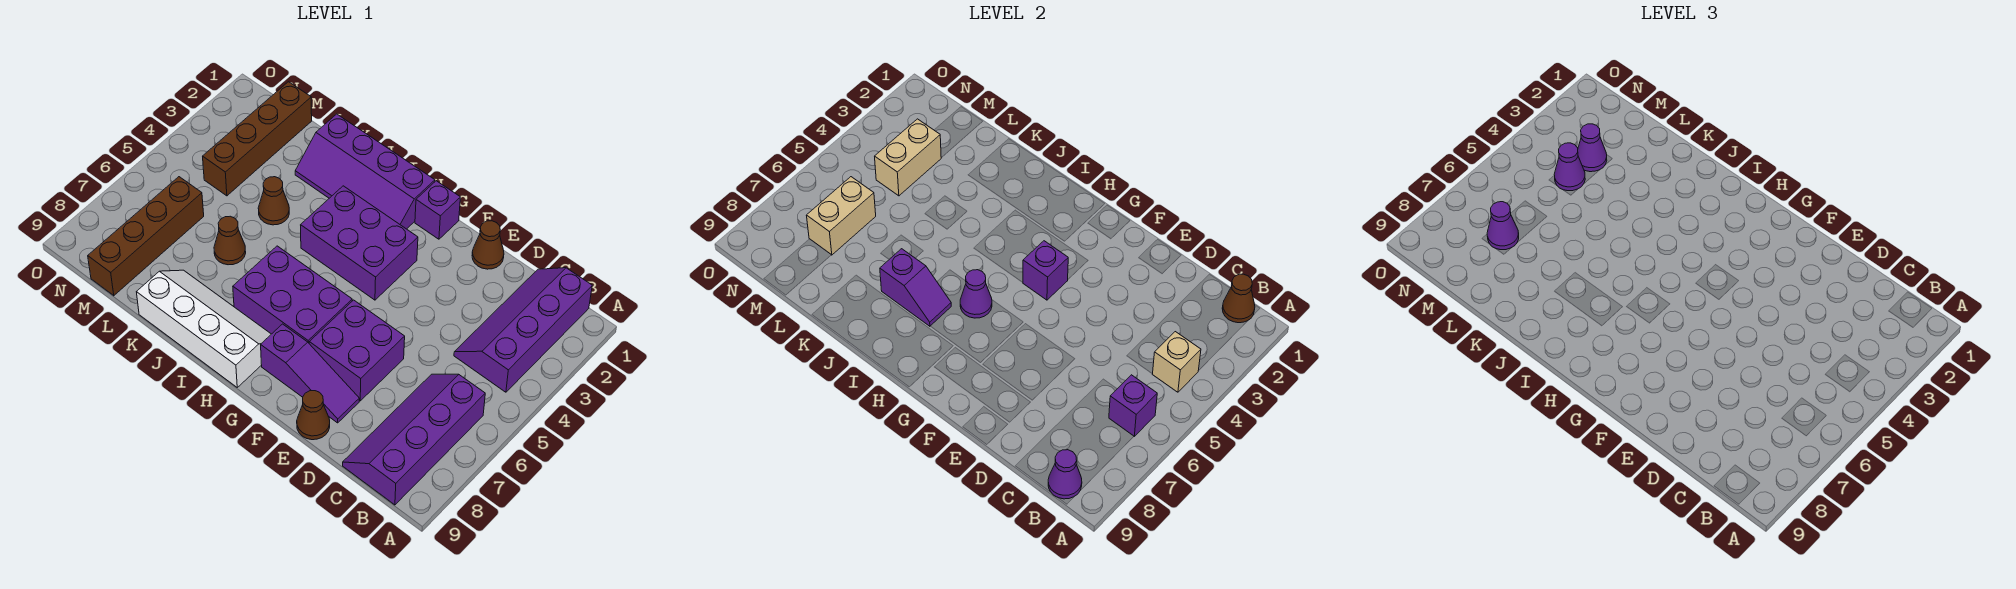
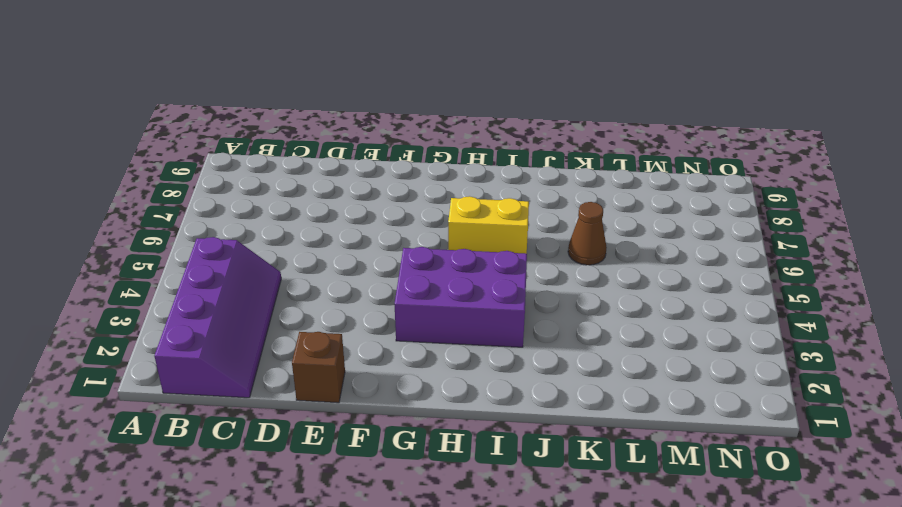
brown 1x1 brick [292,332,345,403] -> brown 1x1 cone [472,221,504,269]
yellow 1x2 brick [448,196,529,254] -> purple 2x3 brick [233,246,352,343]
none -> purple 2x4 slope [343,374,485,505]
none -> purple 2x2 brick [309,300,405,401]
none -> purple 1x3 slope [261,324,359,423]

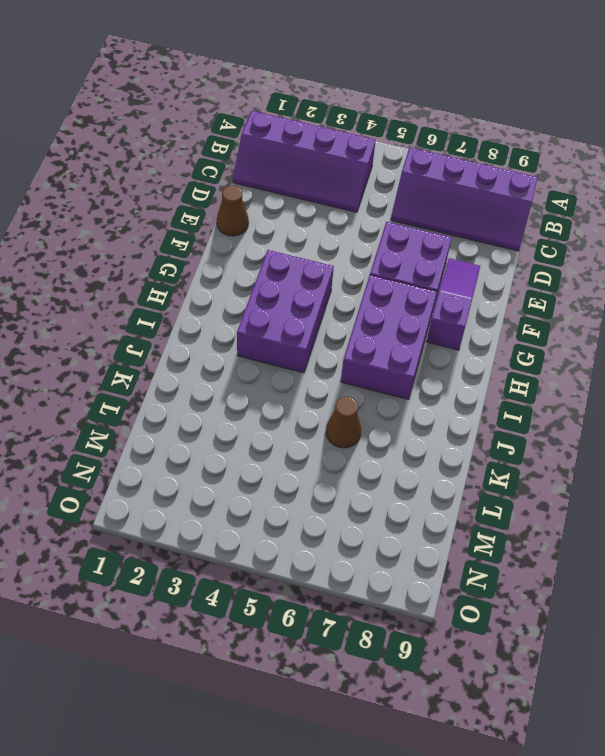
none -> brown 1x1 cone [297,391,330,440]
none -> purple 1x1 brick [415,181,460,239]
none -> purple 2x4 slope [295,114,435,229]

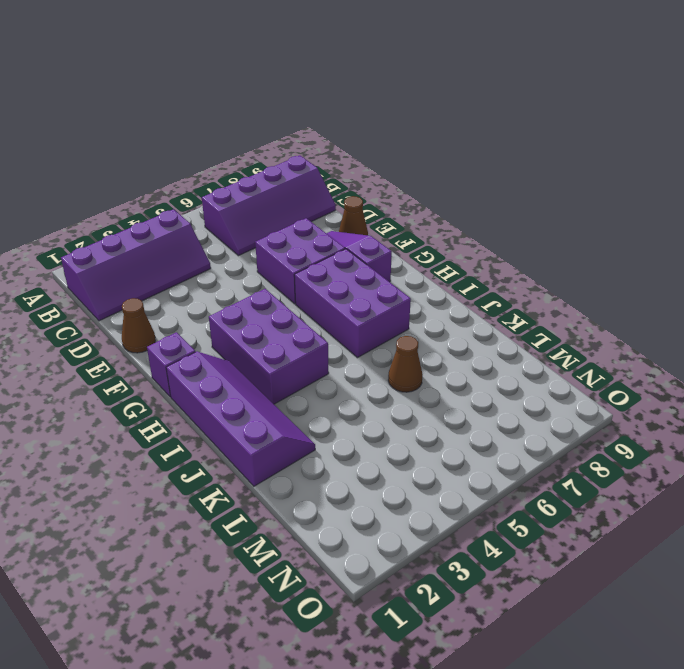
none -> white 2x4 slope [137,270,271,387]
none -> brown 1x1 cone [258,177,289,225]
none -> brown 1x4 brick [203,82,312,196]

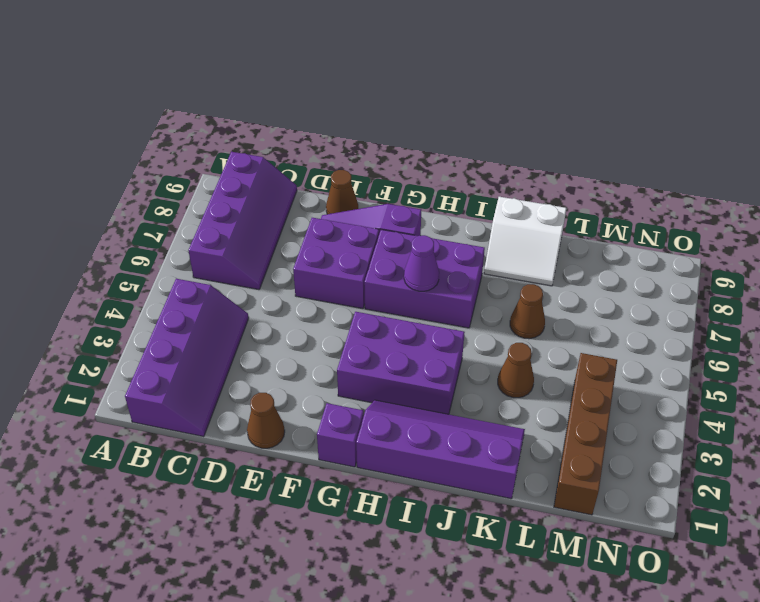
white 2x2 slope [484,197,566,286] -> white 2x4 slope [137,270,271,387]
none -> brown 1x4 brick [88,177,204,296]
none -> brown 1x1 cone [1222,274,1255,323]
none -> tan 1x1 brick [1152,332,1201,392]

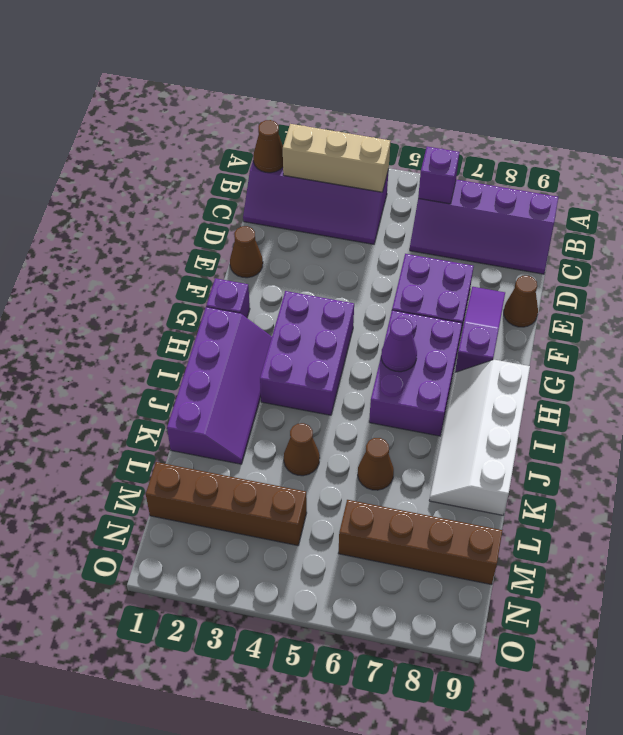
tan 1x3 brick [283,124,390,192] -> tan 1x1 brick [1152,332,1201,392]
none -> purple 1x1 cone [1048,450,1082,499]
none -> purple 1x1 brick [1023,241,1068,300]
none -> purple 1x2 slope [880,249,951,326]

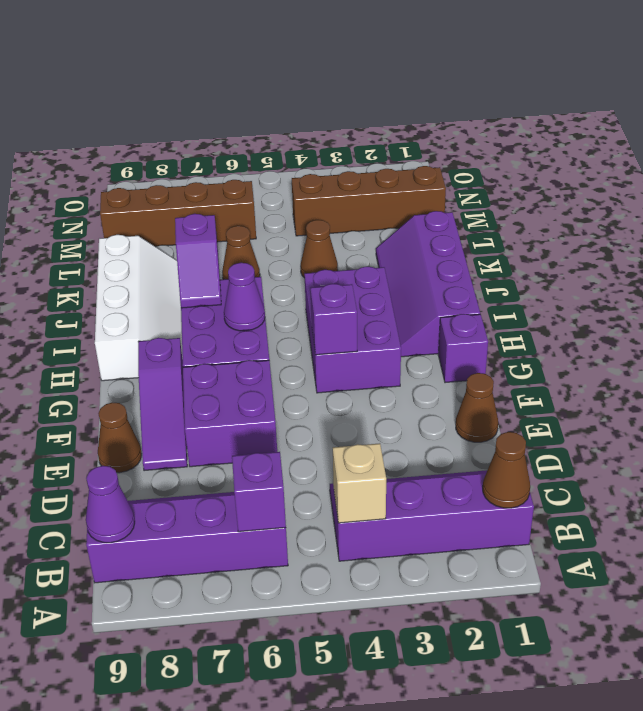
none -> tan 1x2 brick [875,119,941,196]
none -> tan 1x2 brick [806,177,876,255]
none -> purple 1x1 cone [1578,124,1607,172]

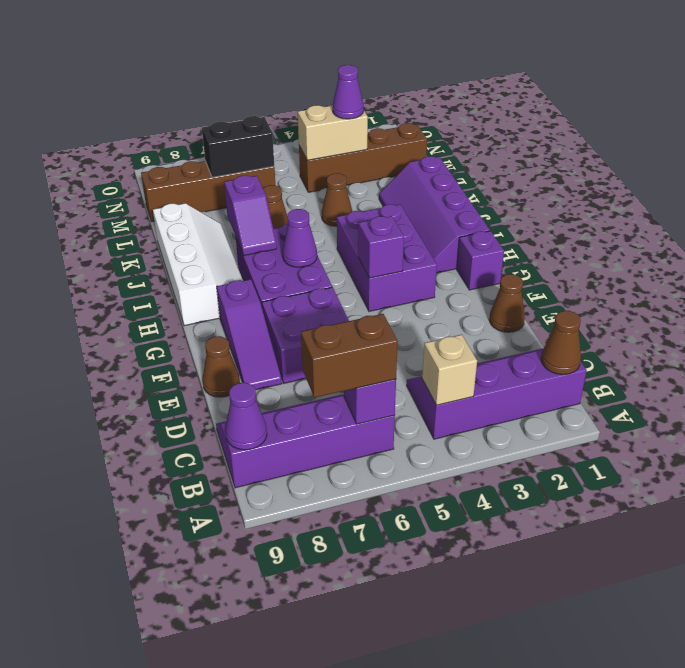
brown 1x2 brick [301,314,398,398] -> none
black 1x2 brick [202,116,274,177] -> tan 1x2 brick [806,177,876,255]
none -> purple 1x1 cone [1554,143,1585,191]
none -> purple 1x1 cone [1487,202,1519,250]

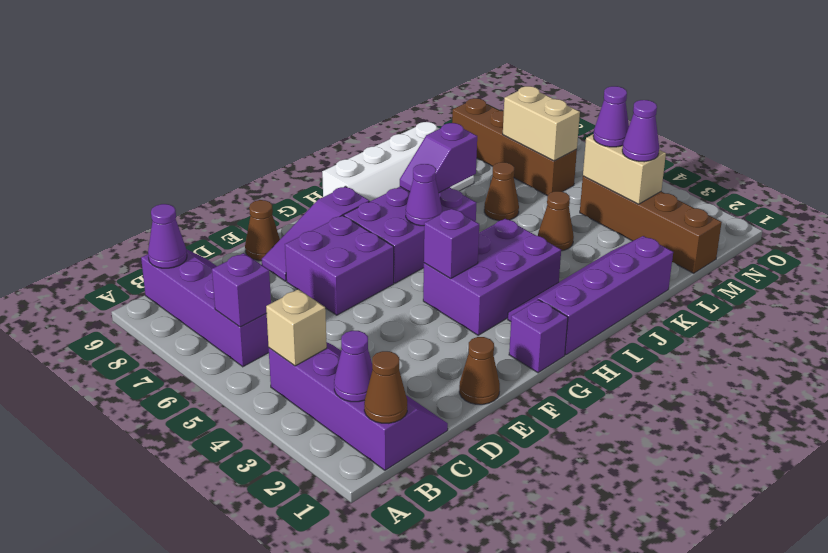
purple 1x1 cone [334,331,372,402] -> purple 1x1 cone moved to [1487,202,1519,250]

